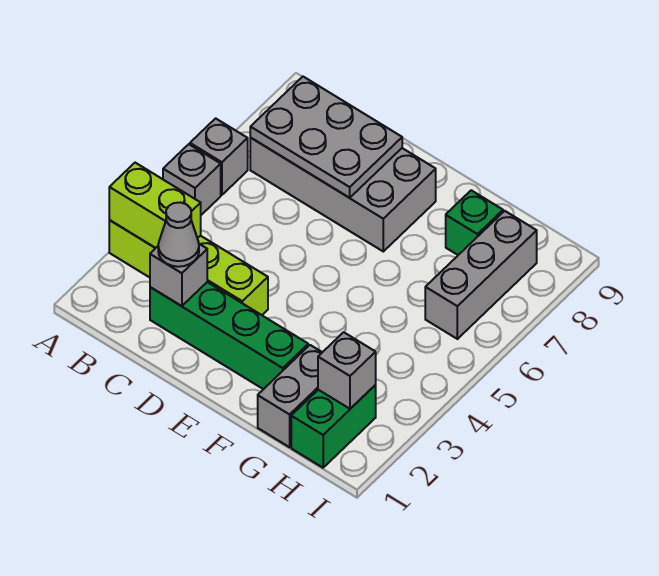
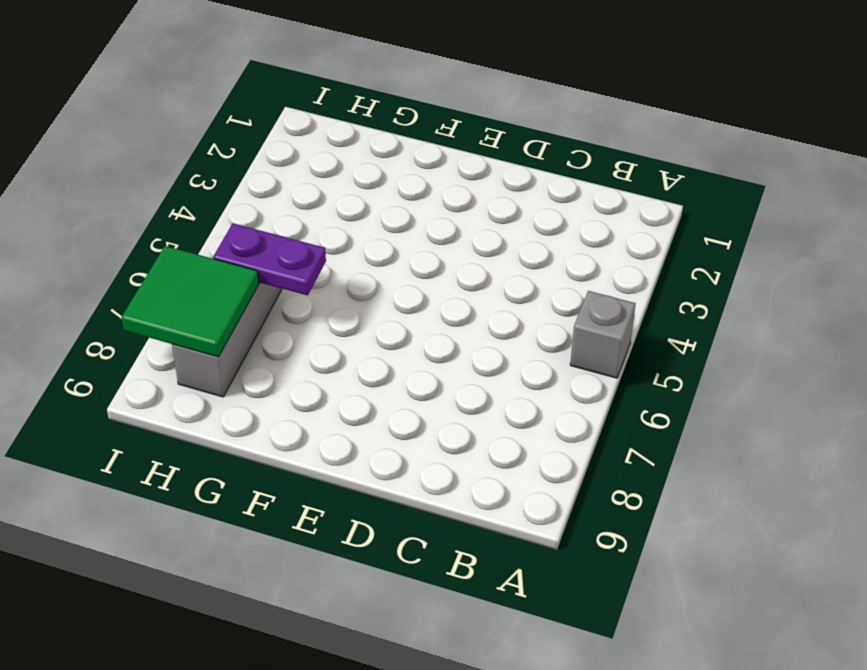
purple 1x2 plate [213,223,326,295] -> none
green 2x2 tile [122,246,259,357] -> none
none -> lime 1x4 brick [109,220,268,315]
none -> grey 1x1 brick [190,118,248,195]
none -> grey 2x4 brick [250,138,436,251]

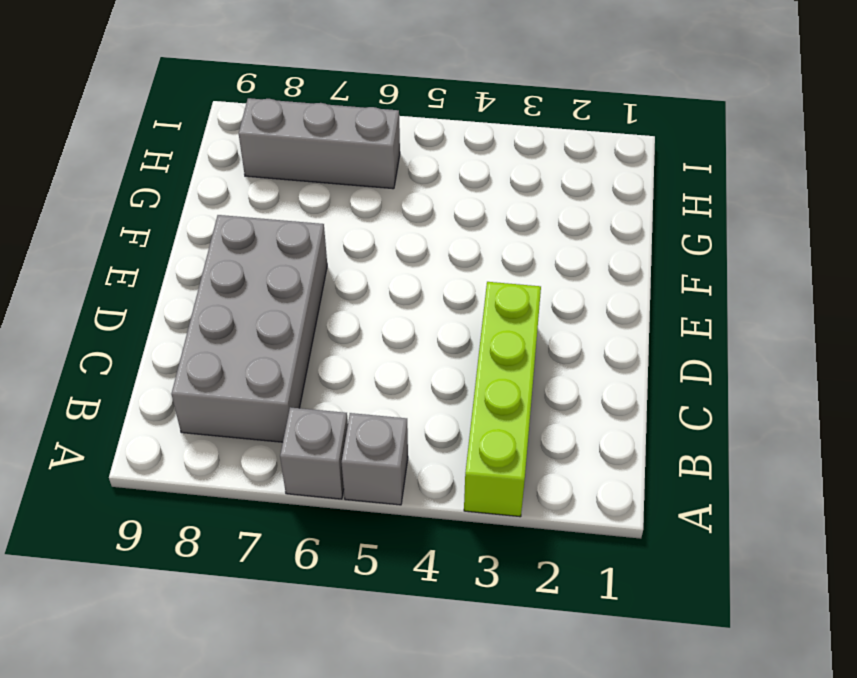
none -> green 1x4 brick [150,282,308,389]
none -> grey 1x2 brick [258,345,322,447]
none -> green 1x1 brick [446,190,503,255]

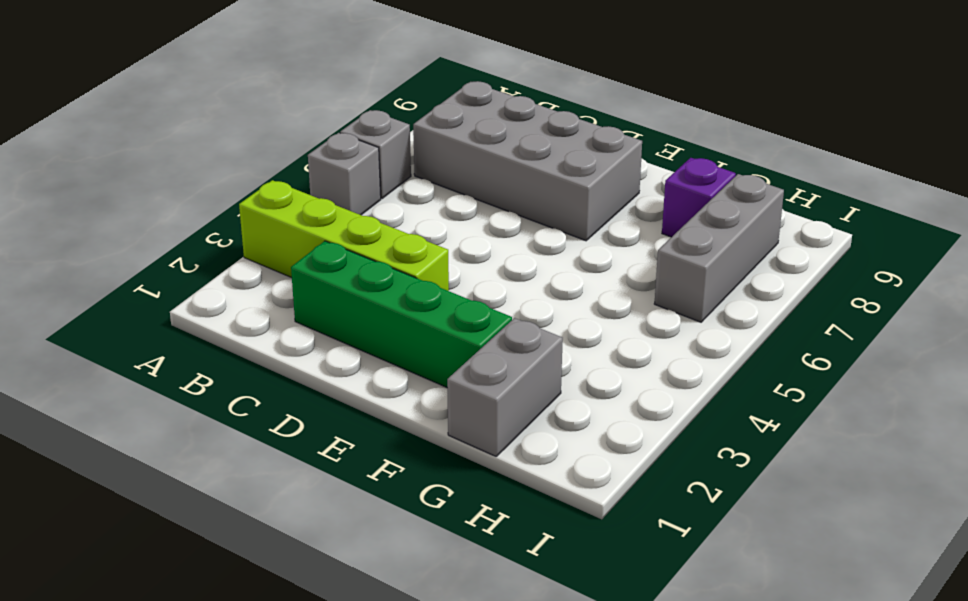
purple 1x1 brick [662,158,736,237] -> green 1x1 brick [446,190,503,255]
none -> green 1x2 brick [291,385,376,468]
none -> lime 1x2 brick [109,163,201,248]
none -> grey 2x3 plate [250,77,402,198]

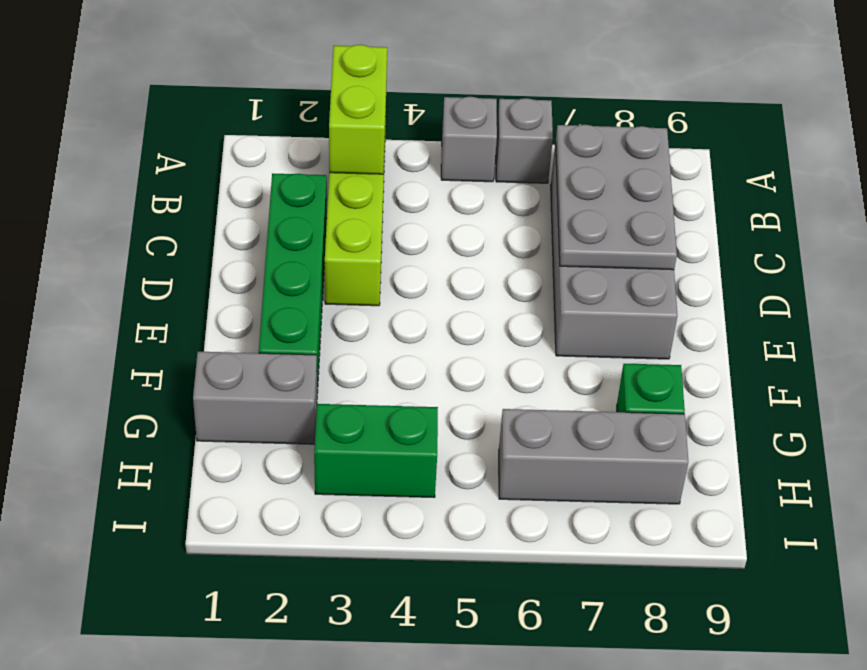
green 1x2 brick [314,404,438,498] -> green 1x2 brick moved to [291,385,376,468]
none -> grey 1x1 brick [150,244,207,306]
none -> grey 1x1 brick [318,332,376,409]
none -> grey 1x1 cone [158,202,199,267]

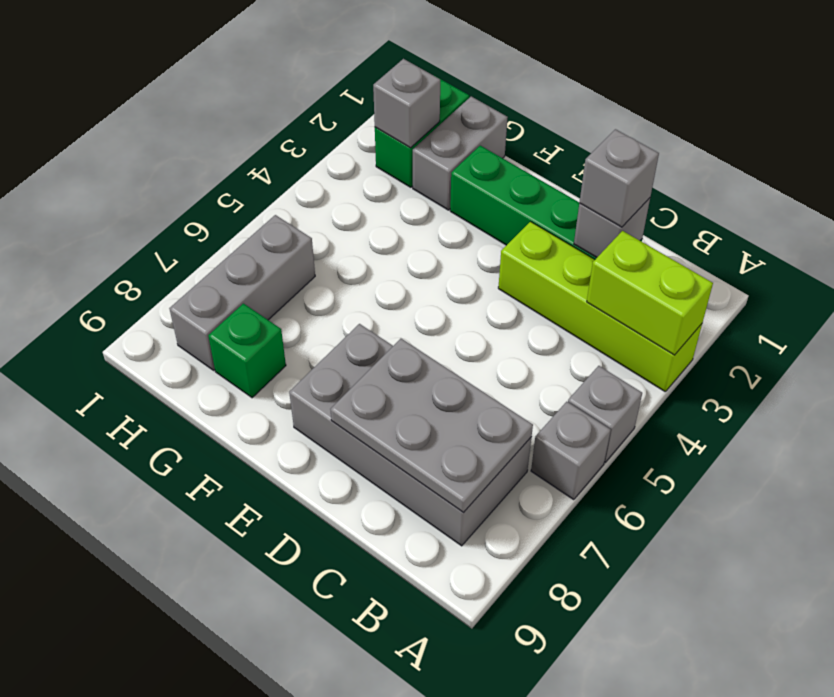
grey 1x1 brick [579,129,659,227] -> grey 1x1 cone [158,202,199,267]

